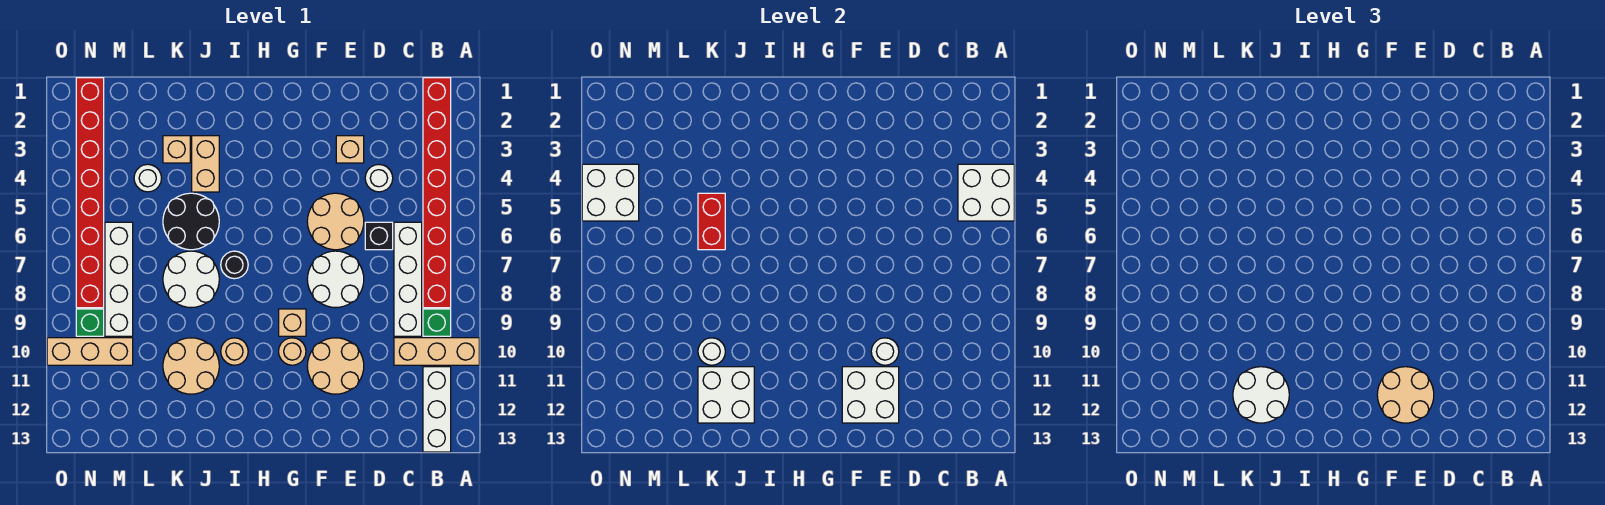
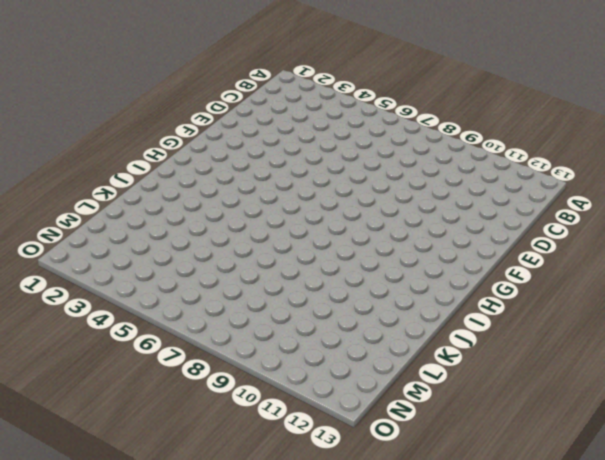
none -> tan 1x3 brick [394,338,479,365]
none -> red 1x8 brick [423,78,451,308]
none -> green 1x1 brick [423,309,451,336]
none -> white 1x3 brick [423,367,451,452]

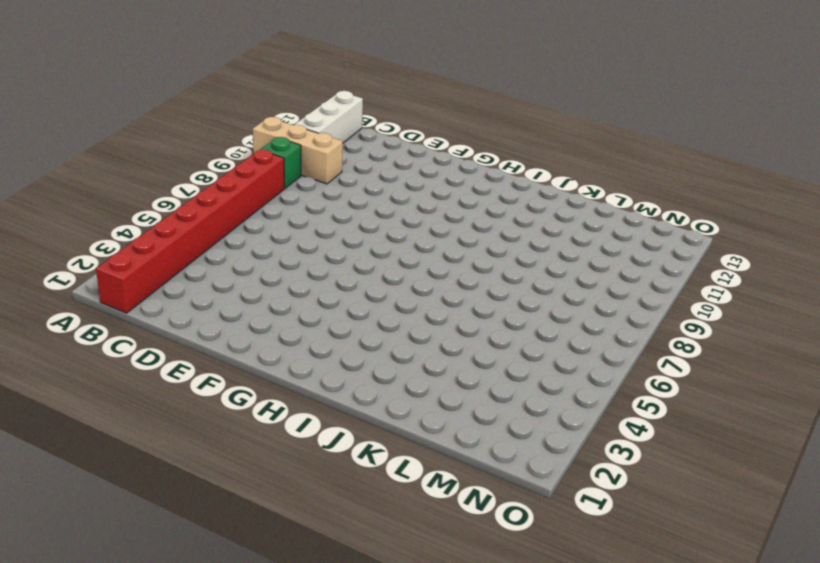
none -> white 1x4 brick [394,222,422,336]
none -> white 1x1 round brick [365,165,393,192]
none -> black 1x1 brick [365,222,393,250]
none -> tan 1x1 brick [336,136,364,163]

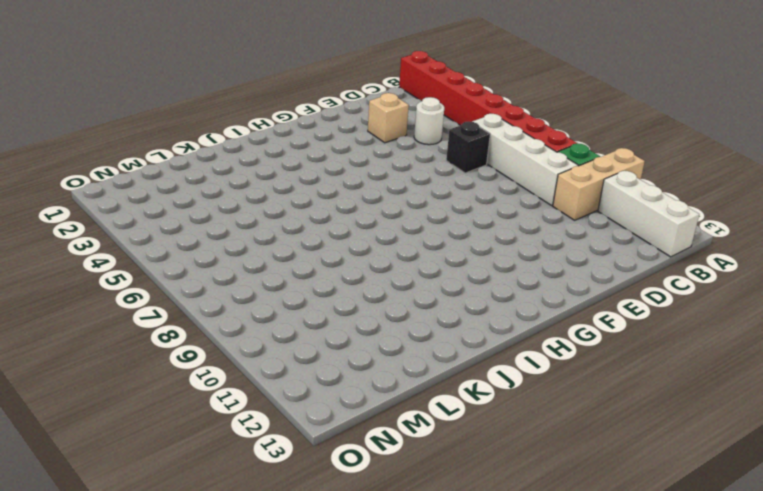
none -> tan 2x2 round brick [307,193,364,250]
none -> white 2x2 round brick [307,251,364,308]
none -> tan 2x2 round brick [307,338,364,394]
none -> tan 1x1 brick [279,309,306,336]

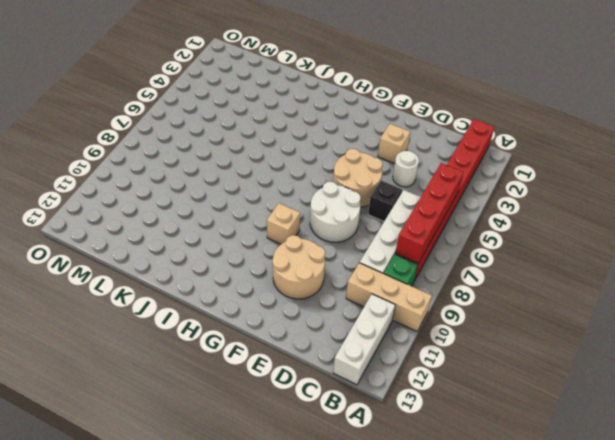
red 1x4 brick [395,163,463,263] -> white 2x2 brick [958,164,1014,221]
none -> tan 1x1 round brick [279,338,306,365]
none -> black 1x1 round brick [221,251,248,279]
none -> tan 1x1 round brick [221,338,248,365]
none -> tan 1x2 brick [192,136,219,192]

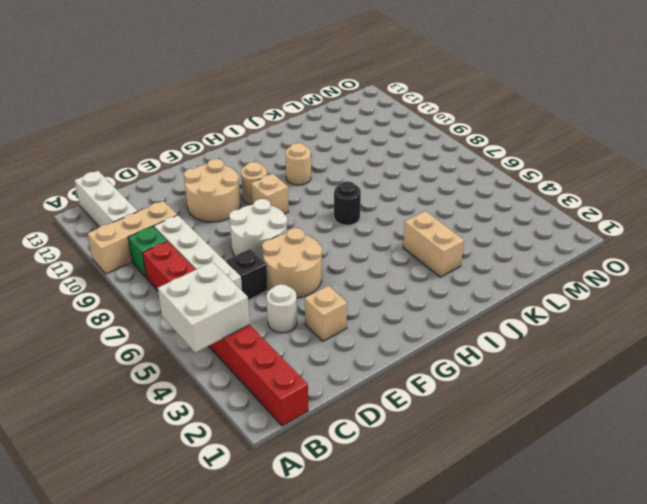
none -> black 2x2 round brick [163,193,219,250]
none -> white 2x2 round brick [163,251,219,307]
none -> tan 2x2 round brick [163,338,219,394]
none -> tan 1x1 brick [163,136,190,163]

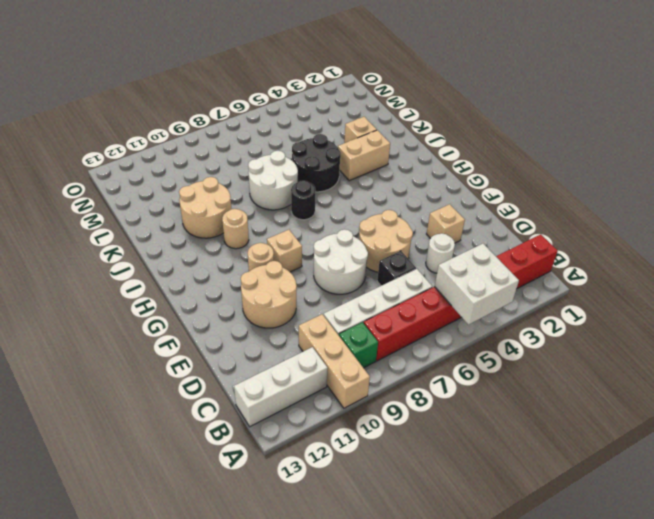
none -> white 1x1 round brick [134,164,161,192]
none -> white 1x4 brick [105,222,133,336]
none -> tan 1x3 brick [47,338,133,365]
none -> red 1x8 brick [76,78,104,308]

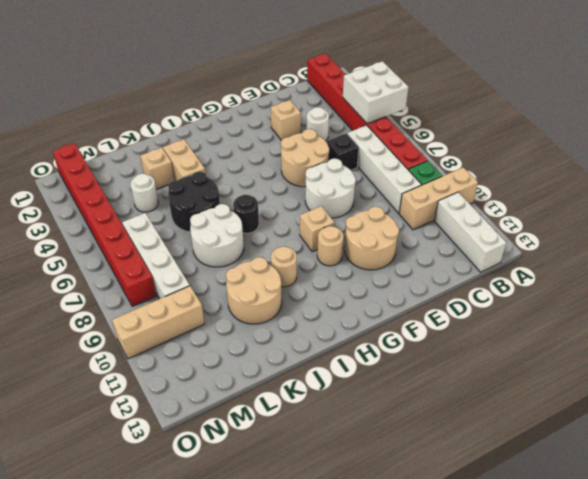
none -> green 1x1 brick [76,309,104,336]
none -> white 1x1 round brick [871,338,899,365]
none -> white 2x2 brick [842,367,899,423]
none -> white 2x2 brick [698,367,754,423]

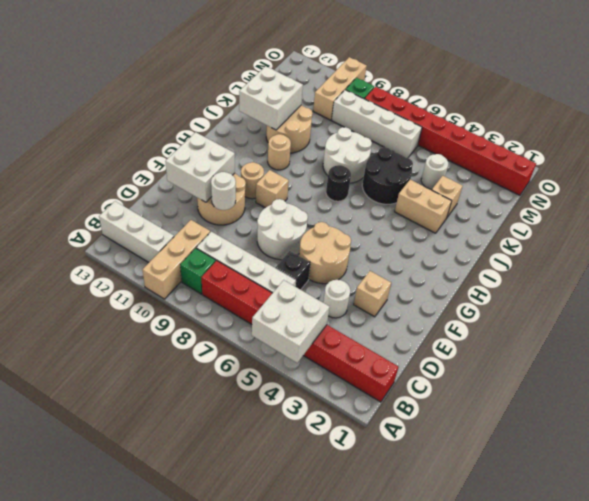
none -> red 1x2 brick [698,193,725,250]
none -> white 1x1 round brick [698,338,725,365]
none -> white 2x2 brick [582,164,639,221]
none -> tan 2x2 round brick [1377,367,1434,423]

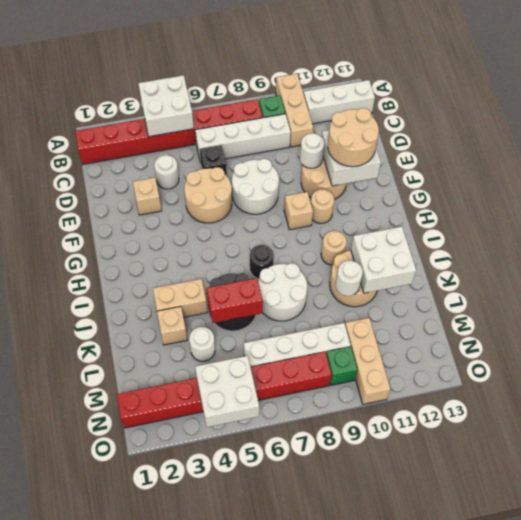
none -> white 2x2 round brick [1233,367,1289,423]

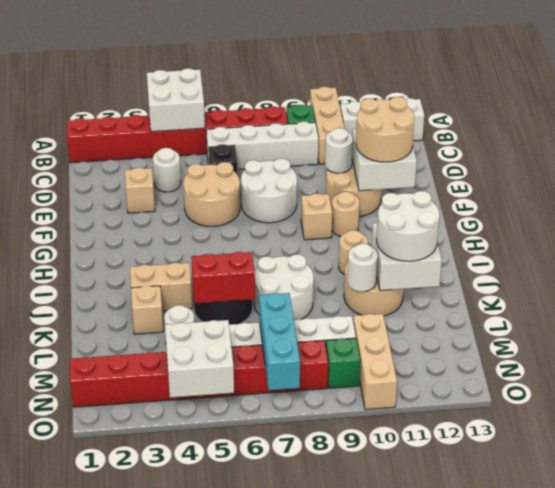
cyan 1x3 brick [259,293,300,390] -> none
none -> black 1x1 round brick [221,251,248,279]

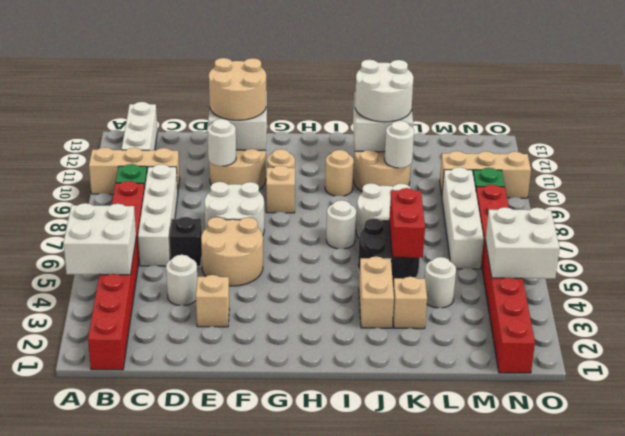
white 1x1 round brick [326,200,356,249] -> black 1x1 round brick [221,251,248,279]

